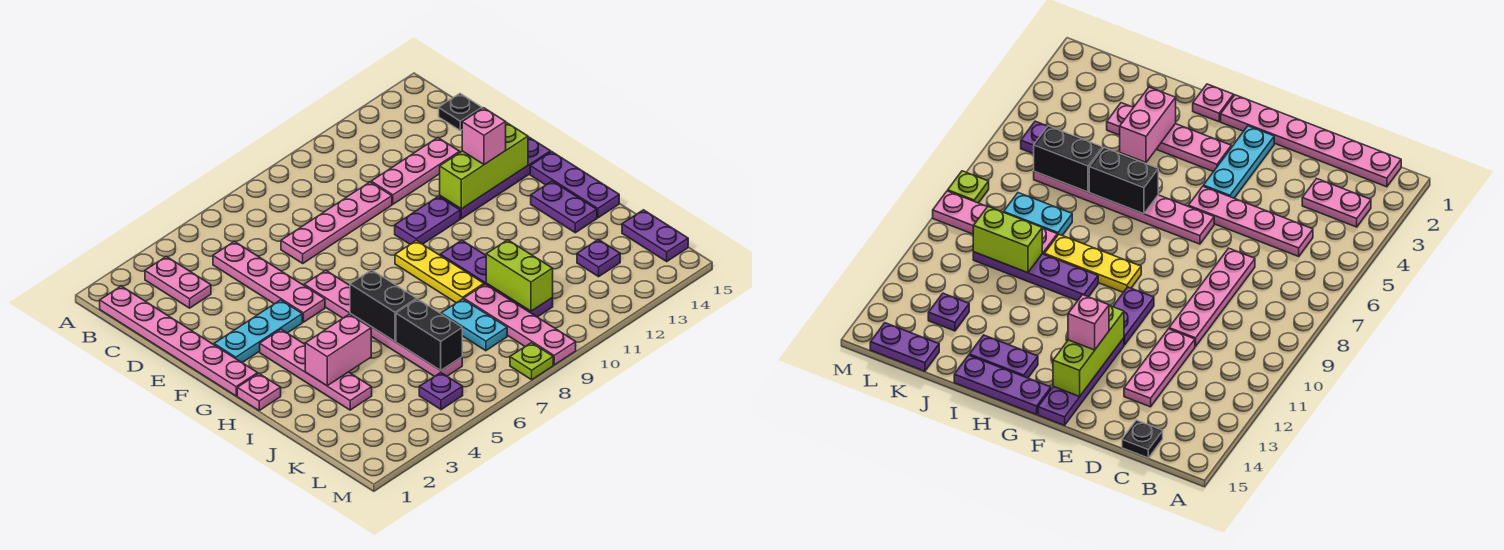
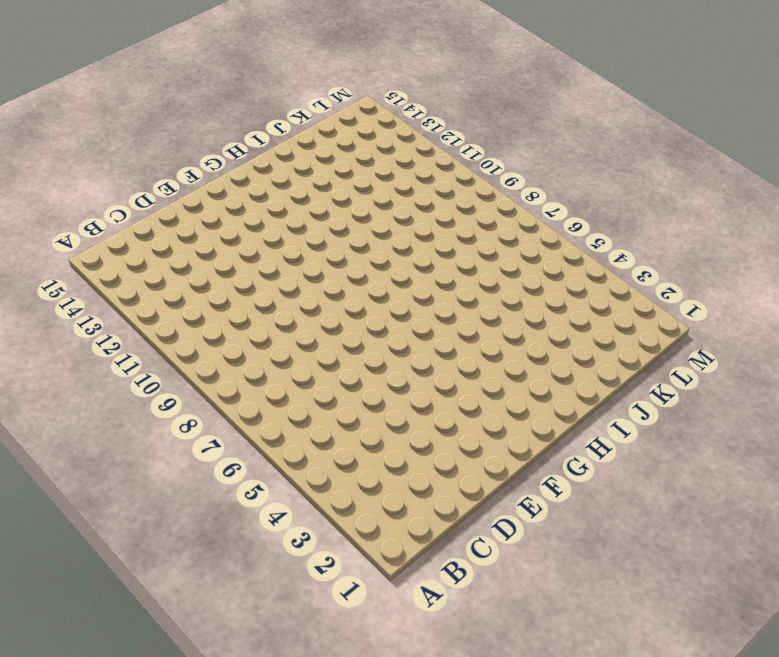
none -> pink 1x6 plate [100,286,258,396]
none -> pink 1x2 plate [145,256,211,308]
none -> pink 1x4 plate [213,241,325,322]

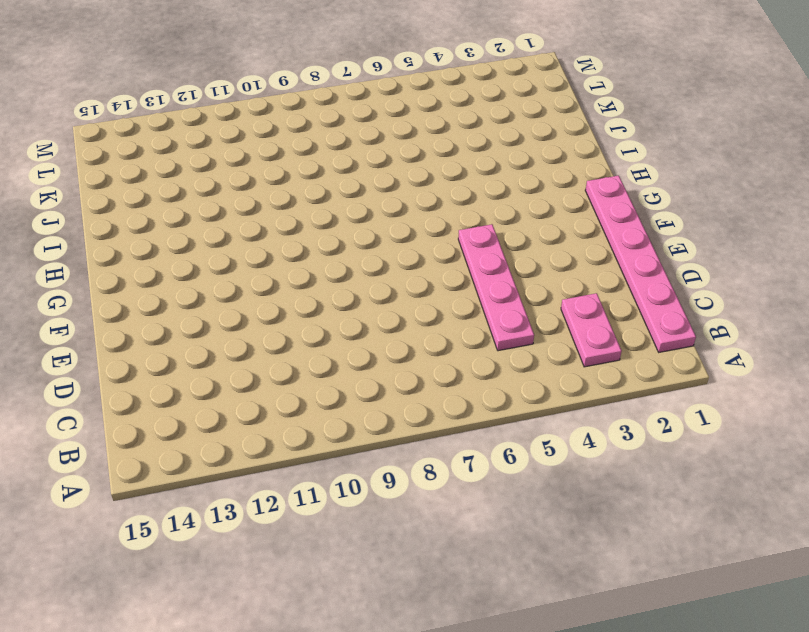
none -> black 1x1 plate [439,94,482,130]
none -> pink 1x4 plate [281,182,392,263]
none -> pink 1x3 plate [371,138,460,204]

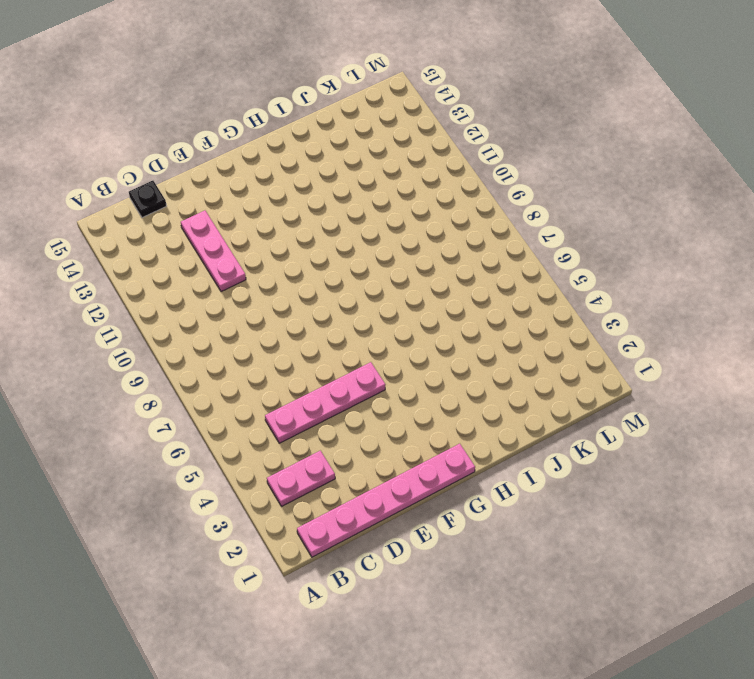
none -> pink 1x4 plate [281,182,392,263]
none -> cyan 1x3 plate [214,300,302,363]
none -> pink 1x6 plate [304,270,462,377]

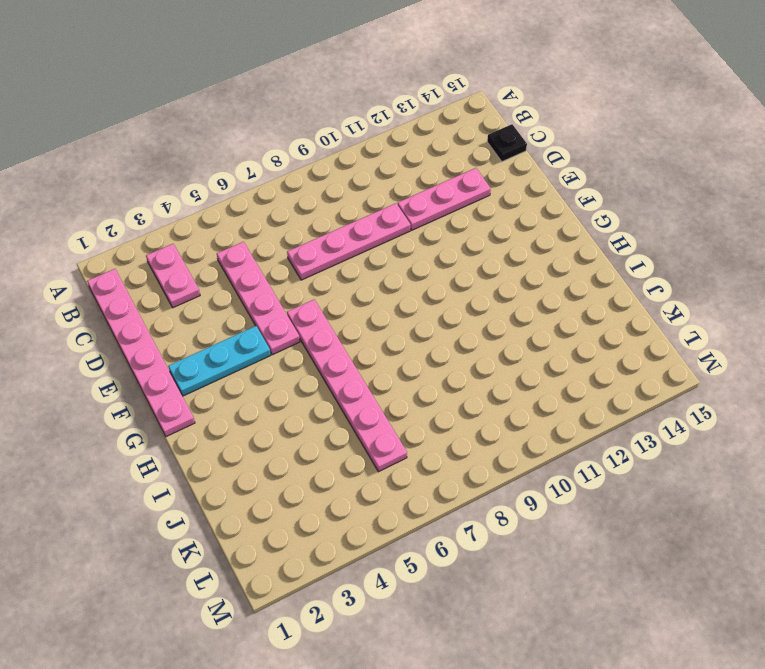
none -> purple 1x2 plate [395,196,460,244]
none -> purple 1x4 plate [439,137,551,219]
none -> pink 1x4 plate [260,329,372,410]

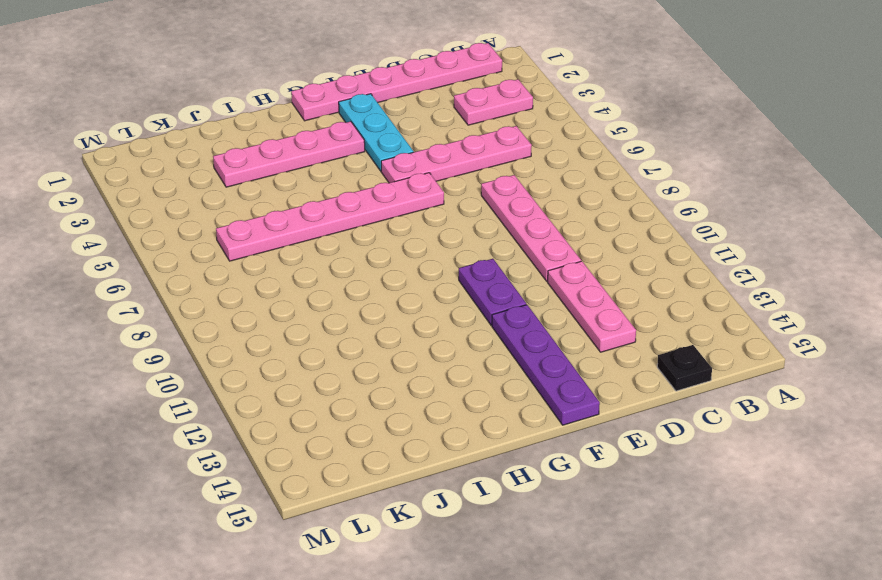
none -> yellow 1x3 plate [395,240,484,303]
none -> purple 1x3 plate [530,152,619,218]
none -> pink 1x1 plate [237,374,281,410]

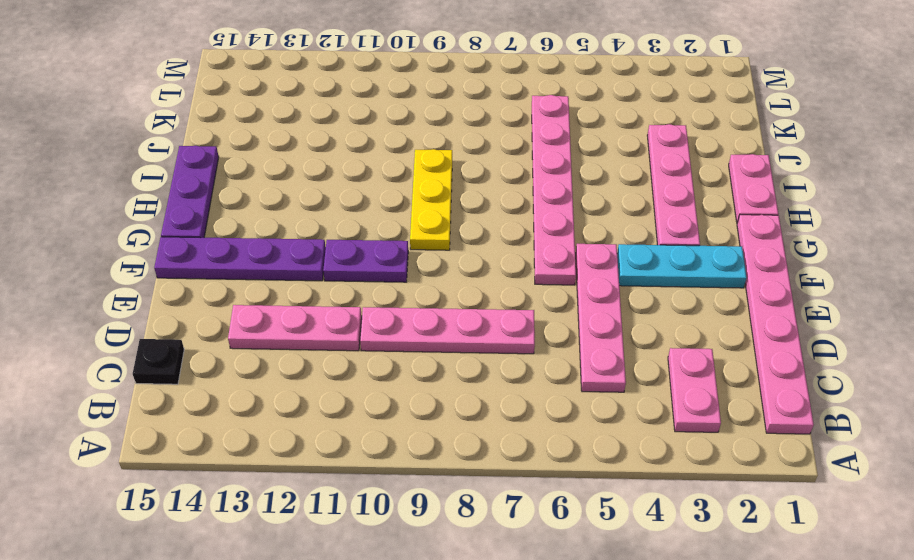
pink 1x2 plate [729,154,778,223] -> pink 1x1 plate [237,374,281,410]
none -> purple 1x4 plate [440,240,553,317]
none -> purple 1x2 plate [531,181,597,233]
none -> cyan 1x2 plate [441,299,507,351]

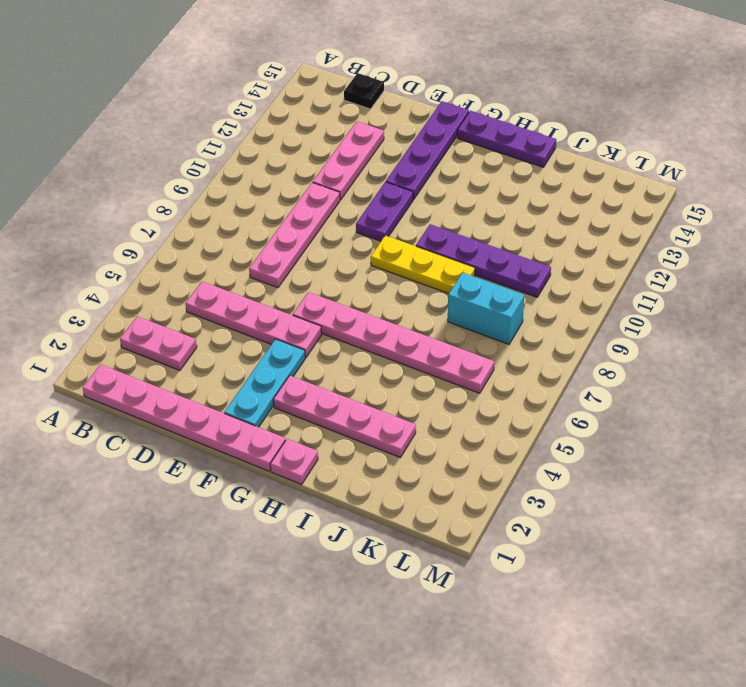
cyan 1x2 brick [448,273,524,344] -> cyan 1x2 plate [441,299,507,351]
none -> purple 1x2 plate [531,181,597,233]
none -> pink 1x4 plate [464,284,576,365]
none -> purple 1x1 plate [577,239,620,277]

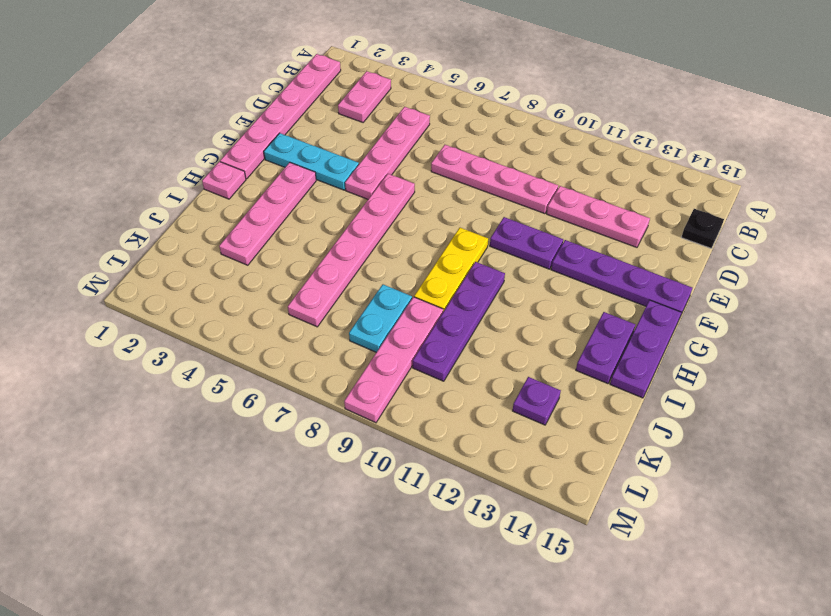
none -> purple 1x2 plate [622,210,688,261]
none -> purple 1x1 plate [419,373,463,410]
none -> lime 1x1 plate [510,343,553,380]

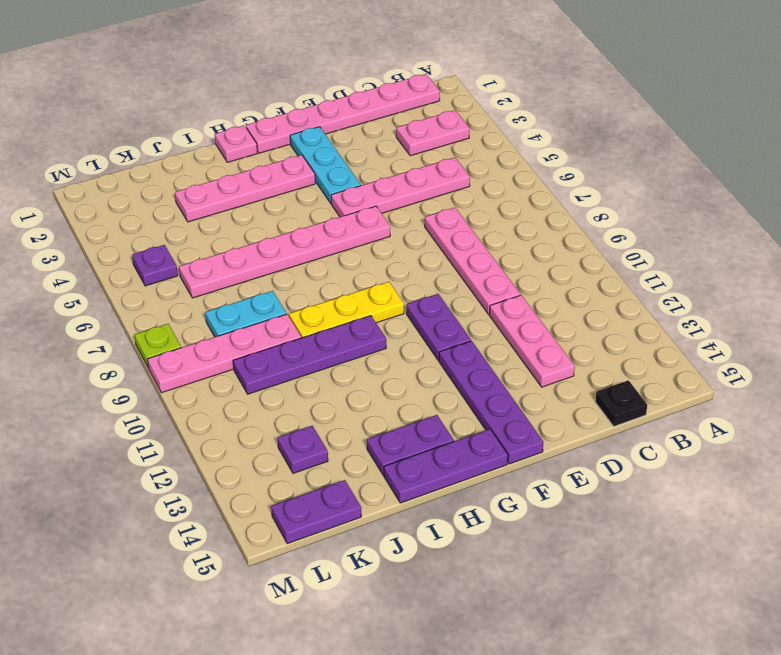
none -> lime 1x3 brick [440,122,528,209]
none -> black 1x2 brick [350,270,416,341]
none -> pink 1x2 brick [305,314,371,386]

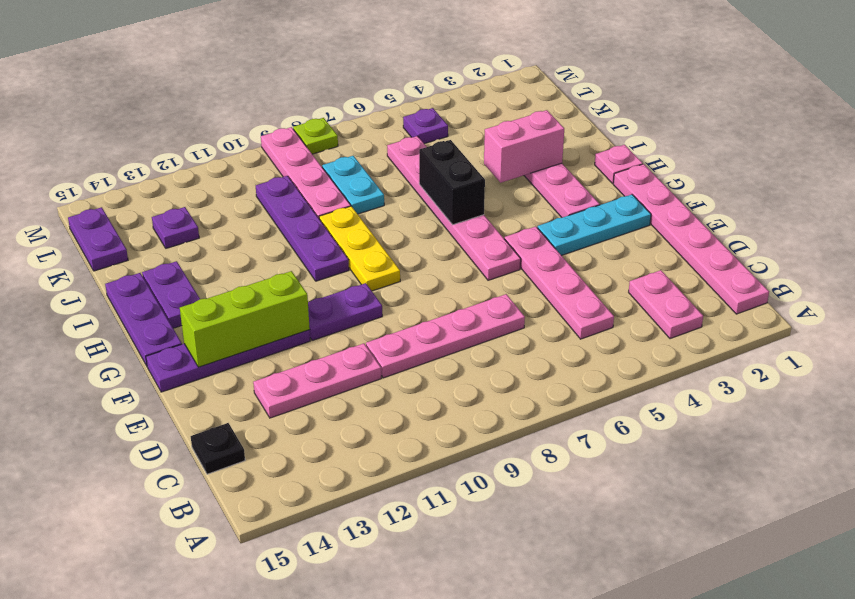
none -> black 1x2 brick [396,299,462,370]
none -> lime 1x2 brick [486,240,553,311]
none -> pink 1x1 brick [462,108,506,165]

